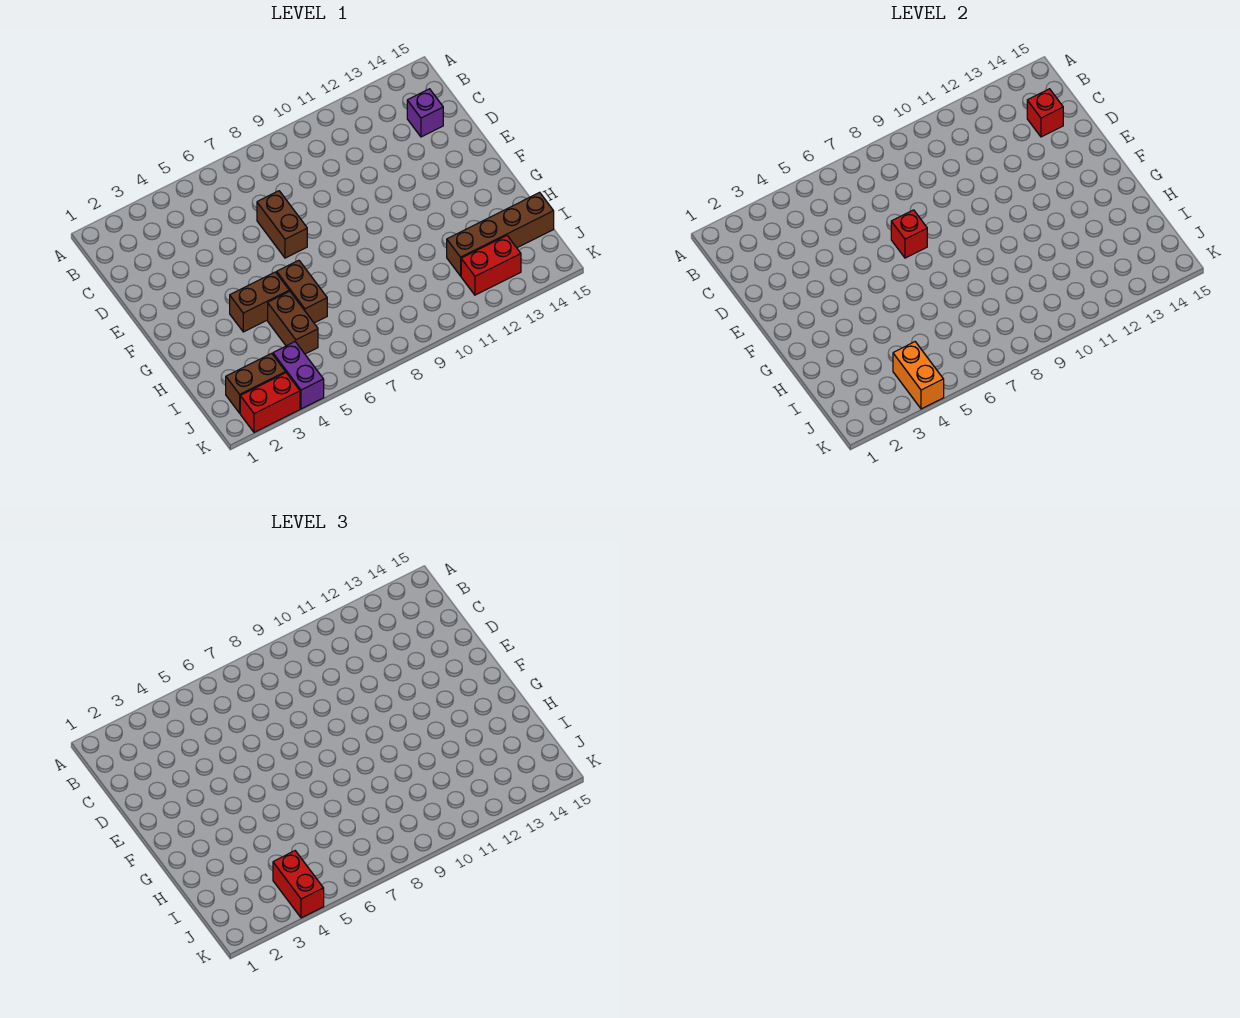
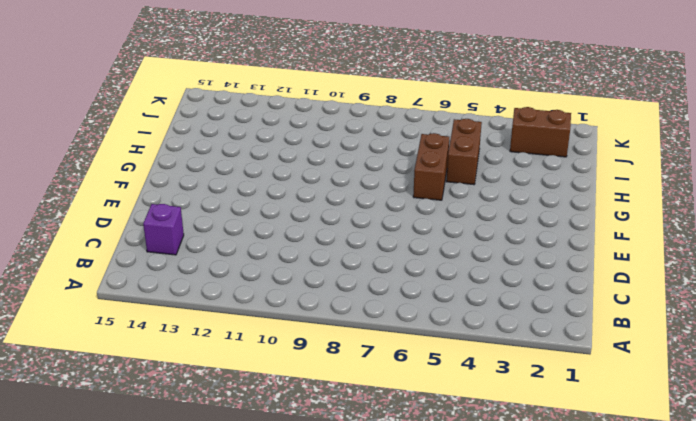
none -> brown 1x2 brick [257,191,307,258]
none -> brown 1x2 brick [230,272,289,332]
none -> brown 1x4 brick [447,192,554,276]

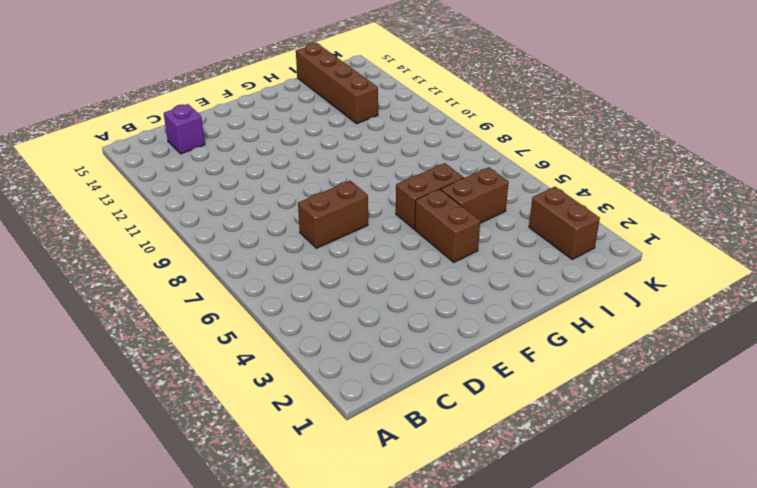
none -> purple 1x2 brick [273,342,324,409]
none -> red 1x2 brick [461,236,521,295]
none -> red 1x2 brick [240,373,300,432]

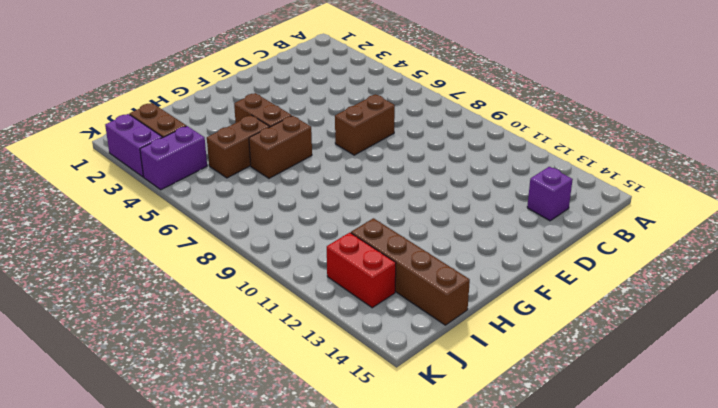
purple 1x2 brick [105,114,162,177] -> red 1x2 brick [240,373,300,432]
none -> red 1x1 brick [1027,89,1063,137]
none -> red 1x1 brick [891,210,927,258]
none -> orange 1x2 brick [893,342,944,409]

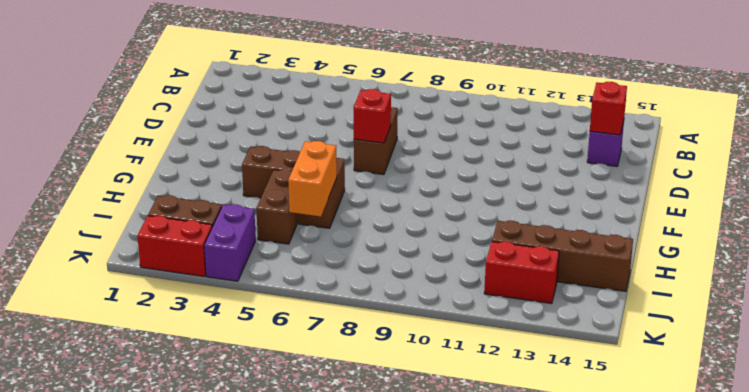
orange 1x2 brick [288,141,337,217] -> orange 1x2 brick moved to [893,342,944,409]
none -> red 1x2 brick [273,851,324,918]

